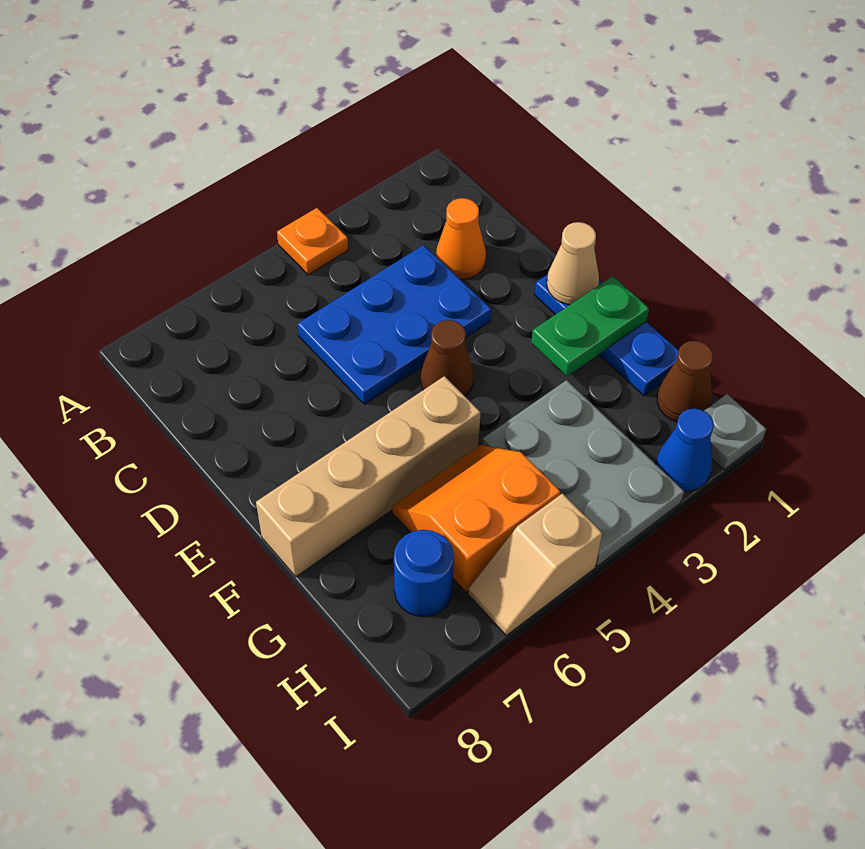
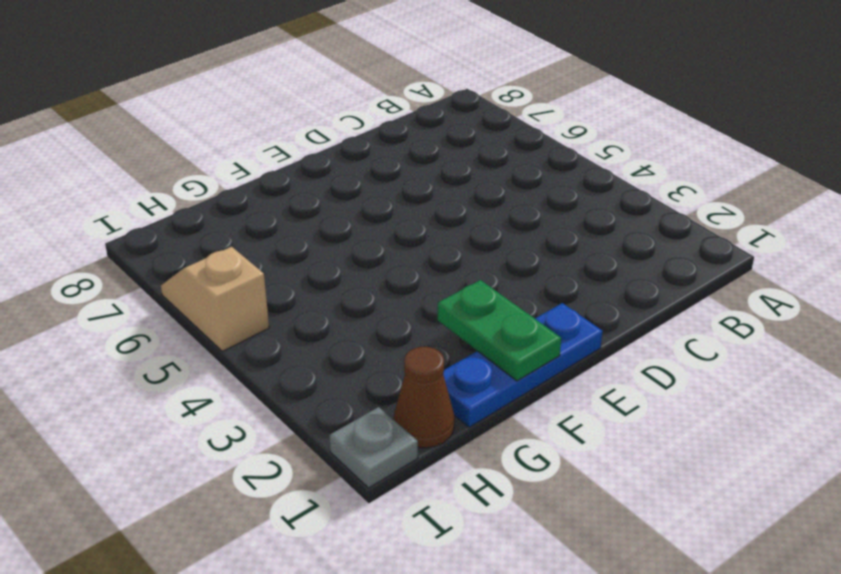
none -> orange 1x1 plate [277,208,348,275]
none -> orange 1x1 cone [436,198,486,279]
none -> blue 2x3 plate [298,245,491,405]

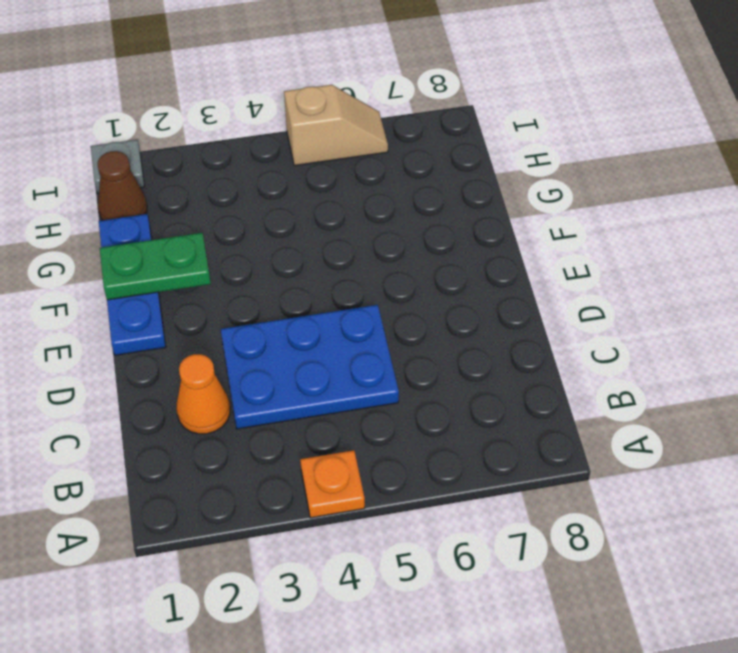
none -> brown 1x1 cone [421,320,474,396]
none -> tan 1x4 brick [256,376,481,577]
none -> grey 2x3 plate [482,380,684,566]

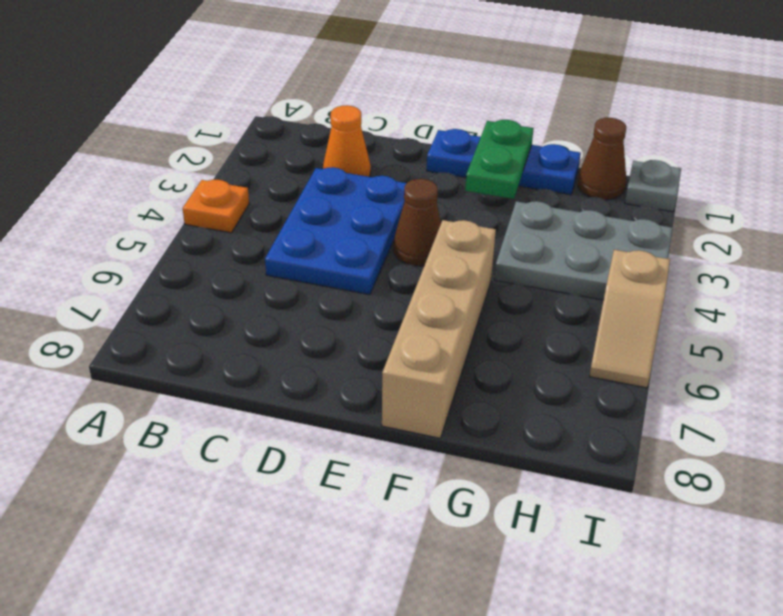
none -> orange 2x2 slope [392,445,560,592]
none -> blue 1x1 round brick [394,530,454,617]
none -> blue 1x1 cone [656,408,714,492]

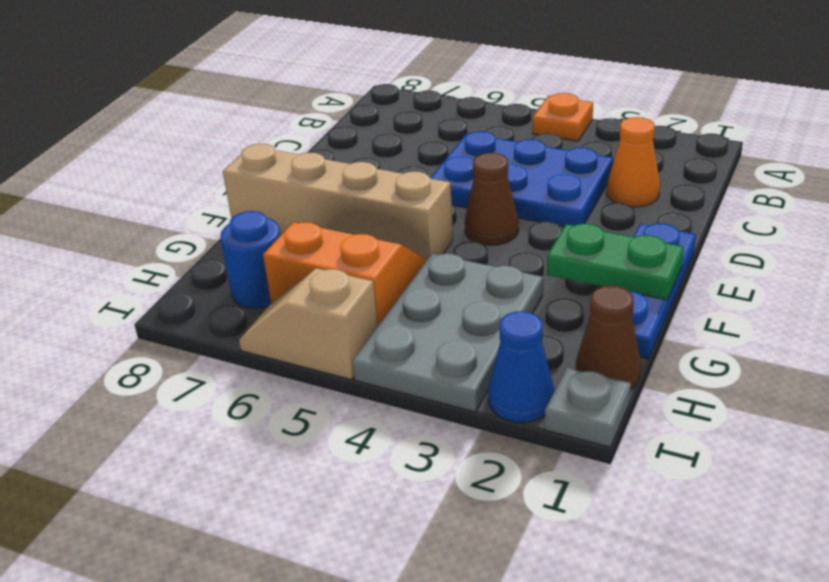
none -> tan 1x1 cone [547,222,599,305]

